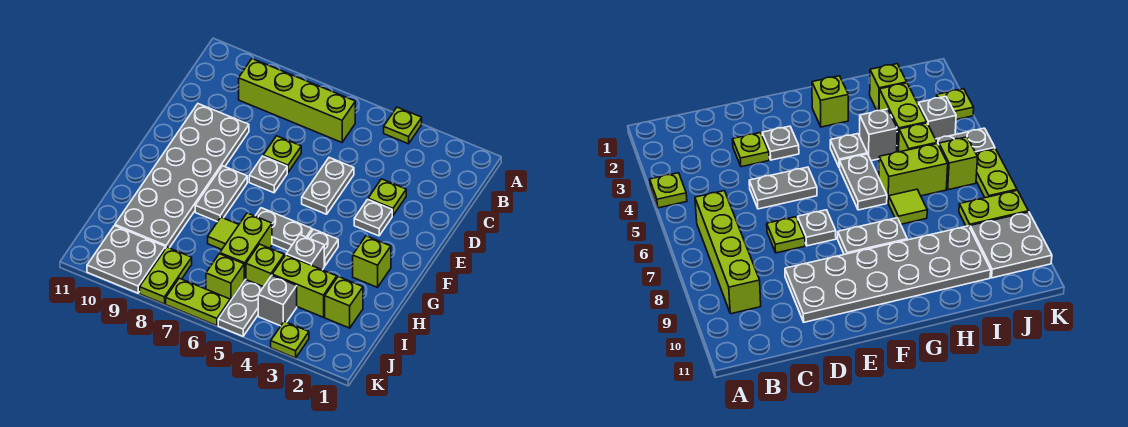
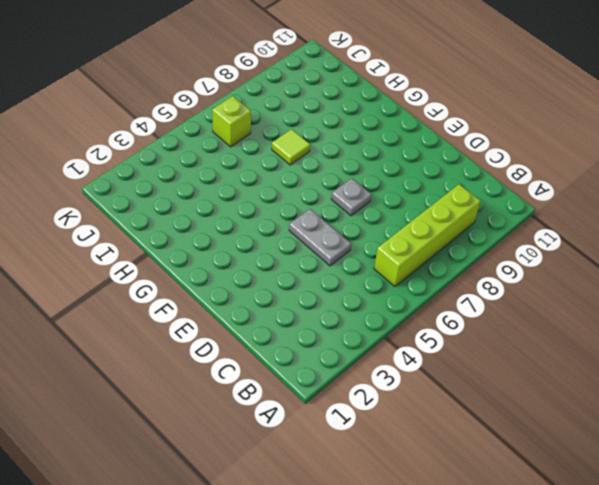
none -> lime 1x1 plate [384,107,422,144]
none -> lime 1x1 plate [368,179,406,216]
none -> lime 1x1 plate [263,136,301,172]

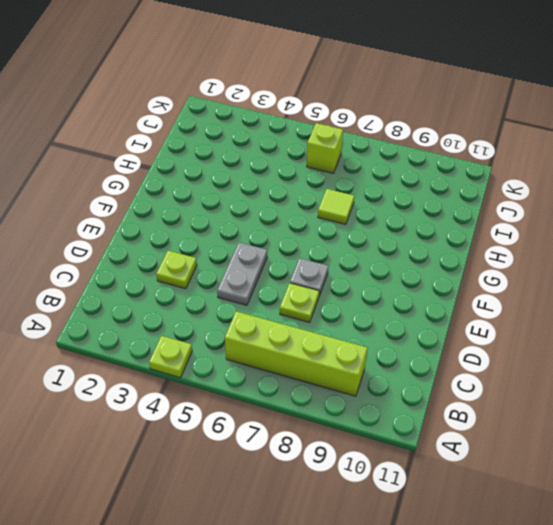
none -> grey 2x6 plate [115,104,249,249]
none -> grey 1x1 plate [354,199,392,236]
none -> grey 1x2 plate [195,166,247,222]

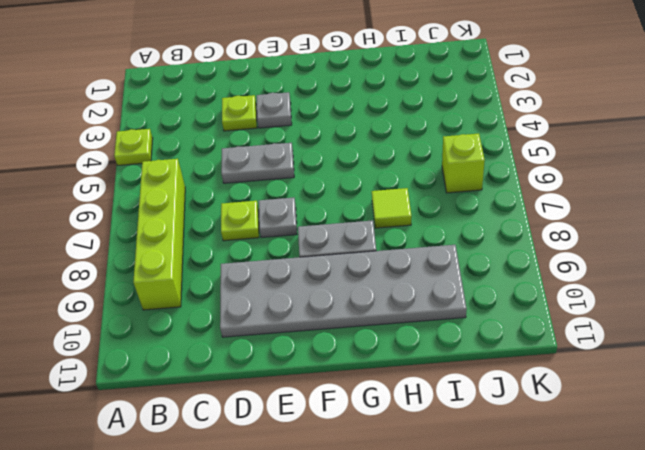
none -> lime 1x1 brick [353,236,391,287]
none -> grey 1x1 plate [308,229,338,266]
none -> grey 1x2 plate [255,208,312,251]

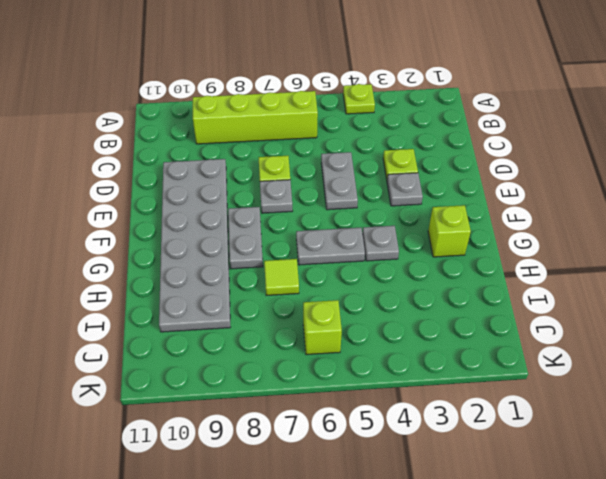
none -> grey 1x1 brick [286,235,324,270]
none -> lime 1x2 brick [220,213,272,281]
none -> lime 1x1 brick [325,277,363,328]

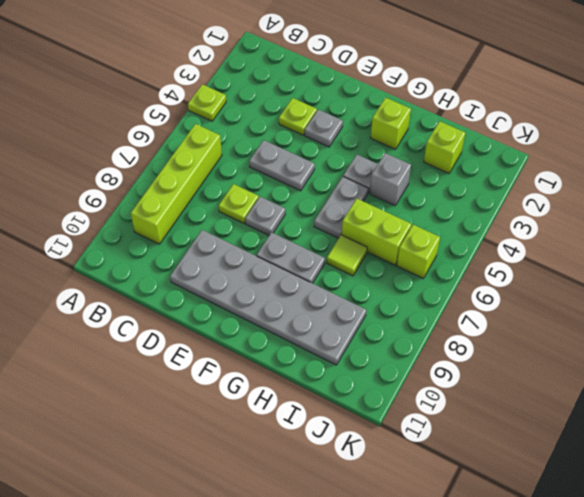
none -> lime 1x2 brick [272,255,337,317]
none -> lime 1x1 brick [246,244,284,287]
none -> grey 1x1 brick [258,276,297,326]

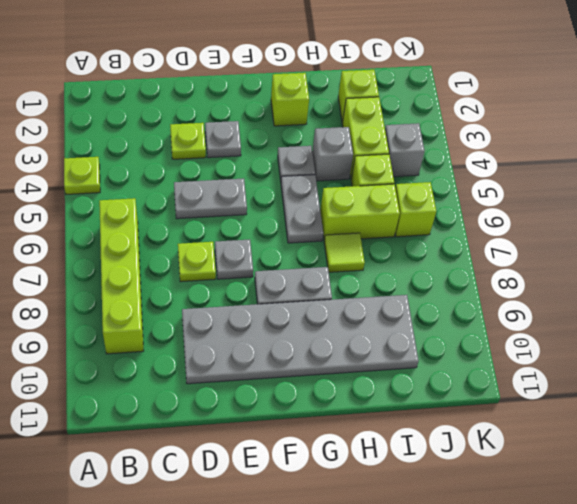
none -> grey 1x2 plate [218,280,263,336]
none -> lime 1x2 plate [140,247,192,304]
none -> grey 2x2 plate [87,226,165,293]

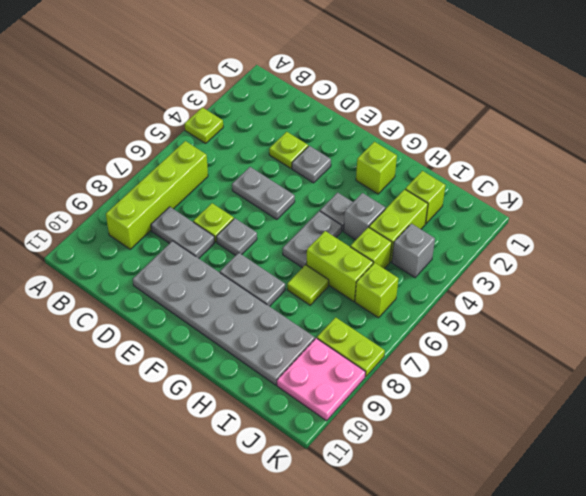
grey 1x2 plate [151,207,215,258] -> grey 1x2 plate moved to [218,280,263,336]
pink 2x2 plate [277,338,366,421] -> grey 2x2 plate [87,226,165,293]
none -> lime 1x1 plate [271,322,309,358]
none -> lime 1x2 plate [166,278,230,326]

